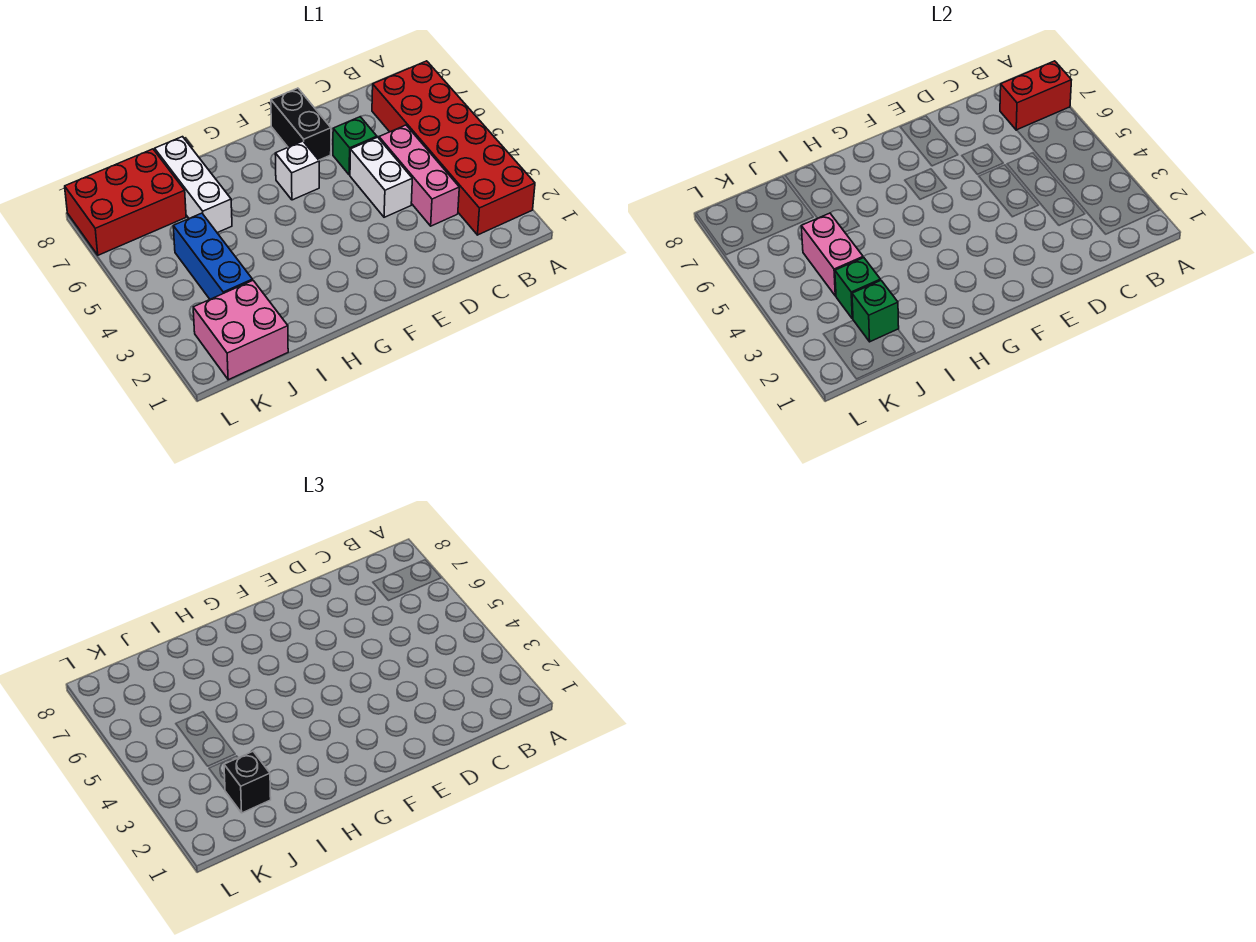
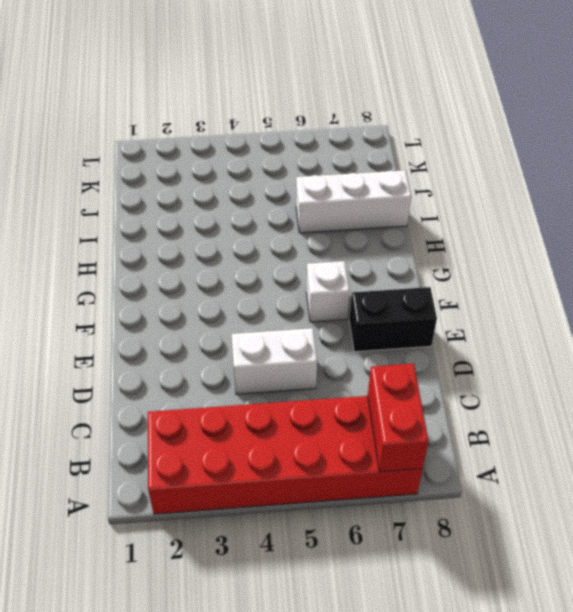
none -> pink 1x3 brick [379,125,459,226]
none -> green 1x1 brick [333,117,377,175]
none -> pink 2x2 brick [193,280,288,380]

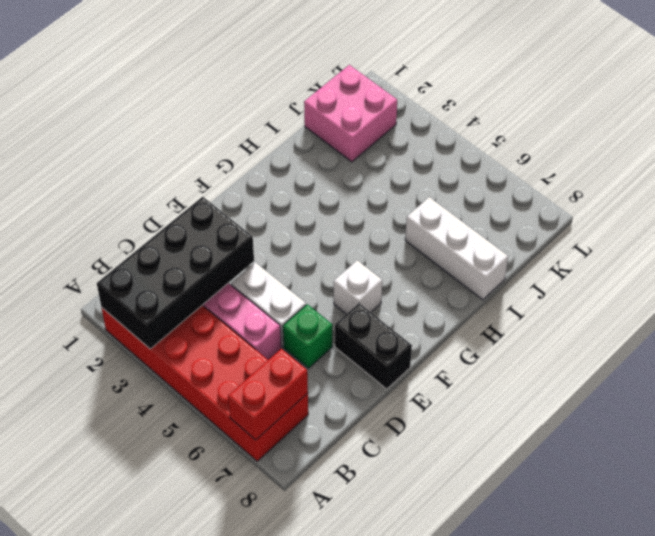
black 2x4 brick [97,197,254,349] -> none
none -> blue 1x3 brick [173,213,252,299]
none -> red 2x3 brick [65,149,186,255]
none -> green 1x1 brick [852,280,899,342]

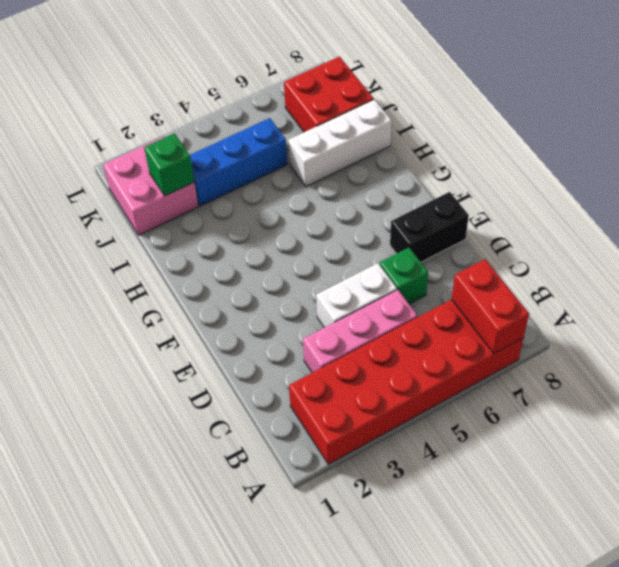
red 2x2 brick [284,57,374,132] -> red 2x3 brick [65,149,186,255]
none -> white 1x1 brick [275,141,319,200]
none -> green 1x1 brick [835,258,880,319]
none -> pink 1x2 brick [801,213,863,296]

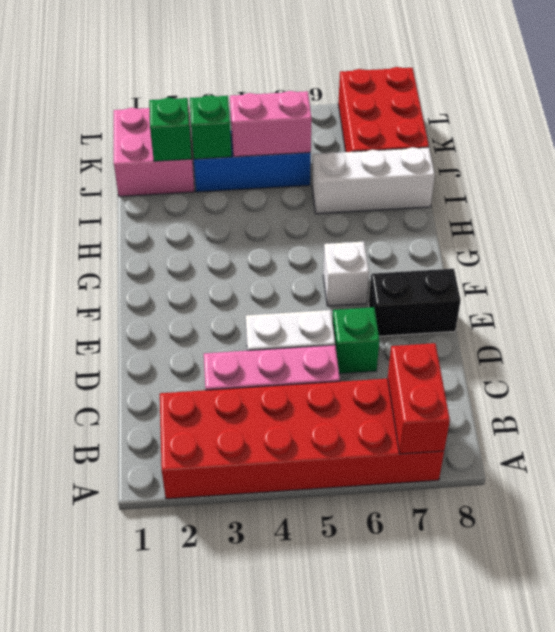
none -> black 1x1 brick [224,752,271,813]

